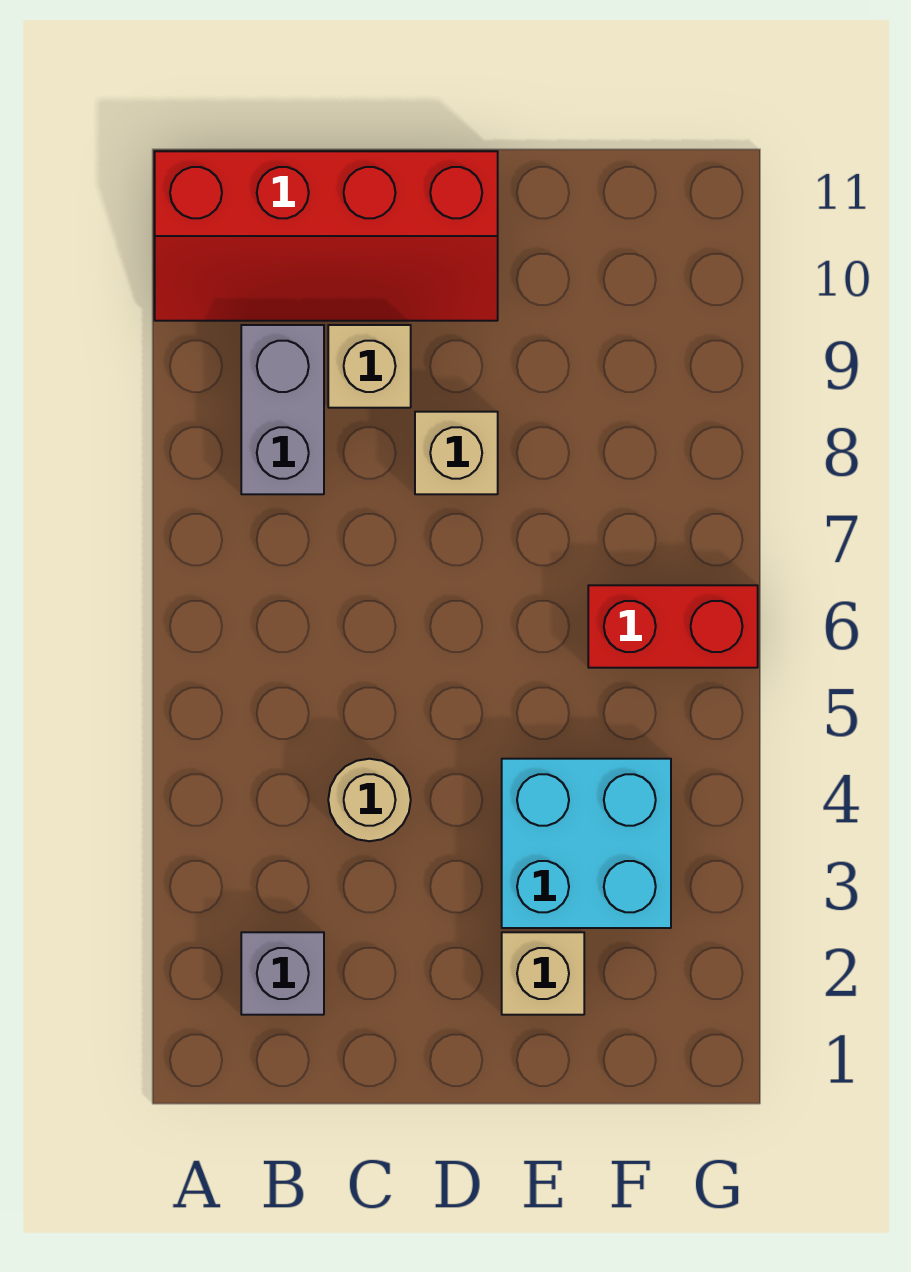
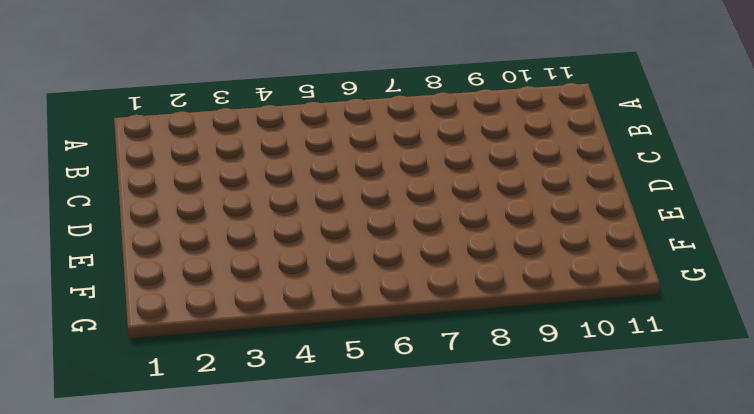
none -> red 2x4 slope [155,151,498,321]
none -> grey 1x1 brick [241,932,324,1015]

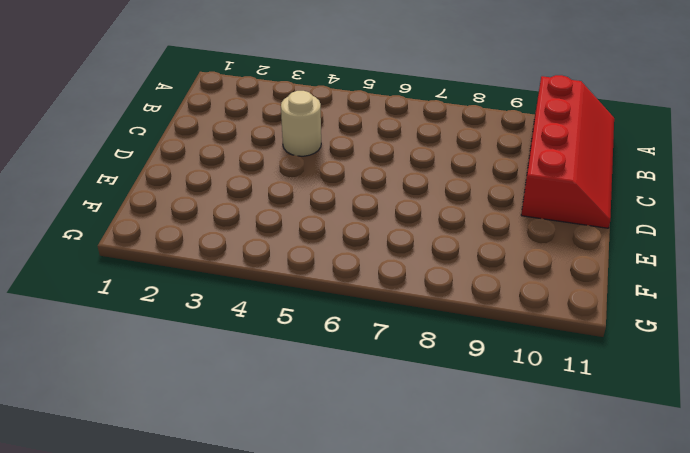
red 2x4 slope [521,75,614,228] -> red 2x4 slope turned to [155,151,498,321]
none -> grey 1x1 brick [241,932,324,1015]
none -> grey 1x2 brick [241,325,324,494]

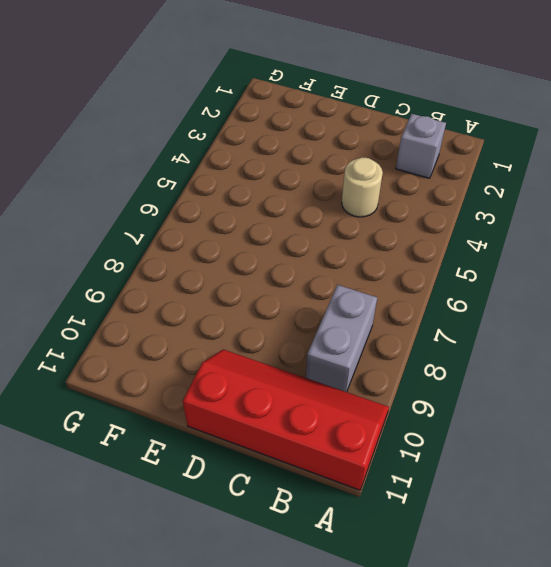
none -> tan 1x1 brick [328,325,411,408]
none -> tan 1x1 brick [415,412,498,494]

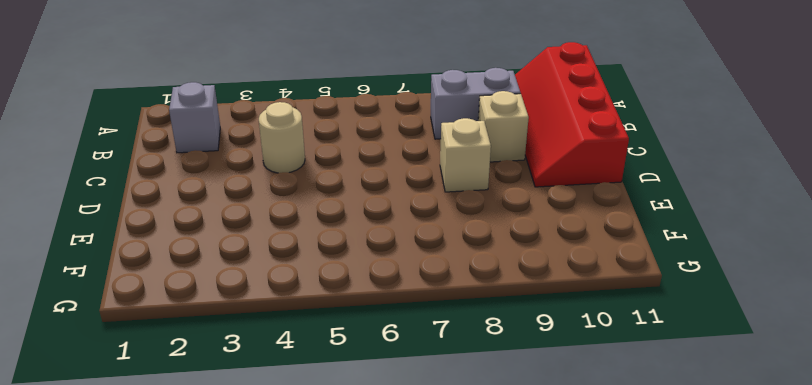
none -> tan 1x1 brick [502,932,584,1015]
none -> cyan 2x2 brick [502,759,671,928]

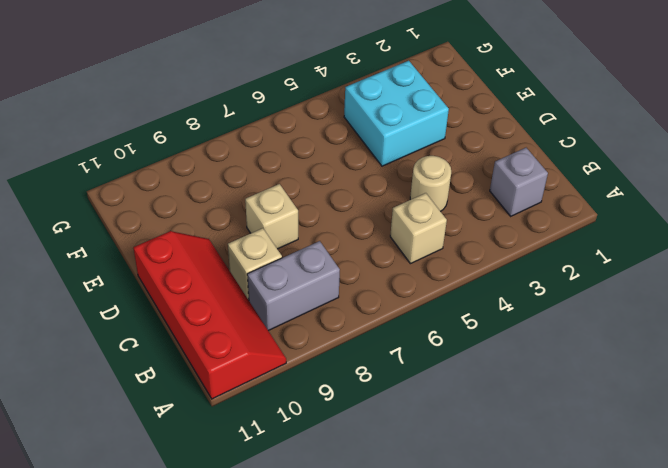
tan 1x1 brick [390,193,447,264] -> tan 1x1 brick moved to [502,932,584,1015]
none -> red 1x2 brick [588,585,758,668]

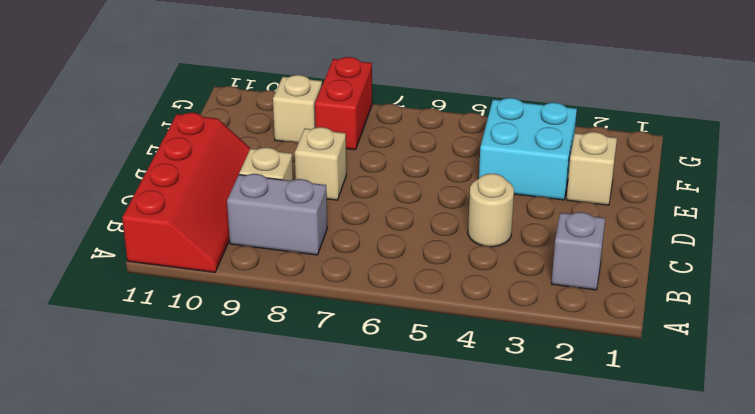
red 1x2 brick [315,57,372,150] -> red 1x2 brick moved to [588,585,758,668]
tan 1x1 brick [273,75,322,143] -> none

